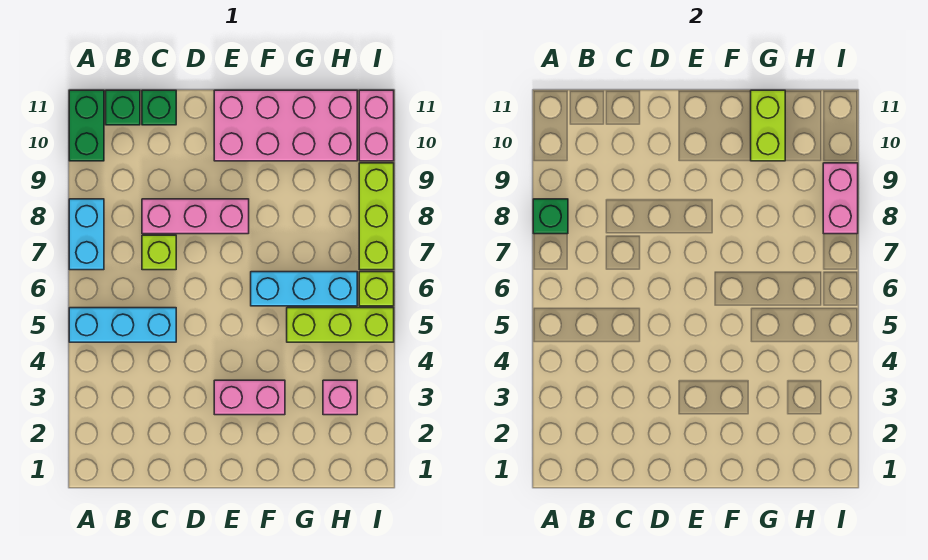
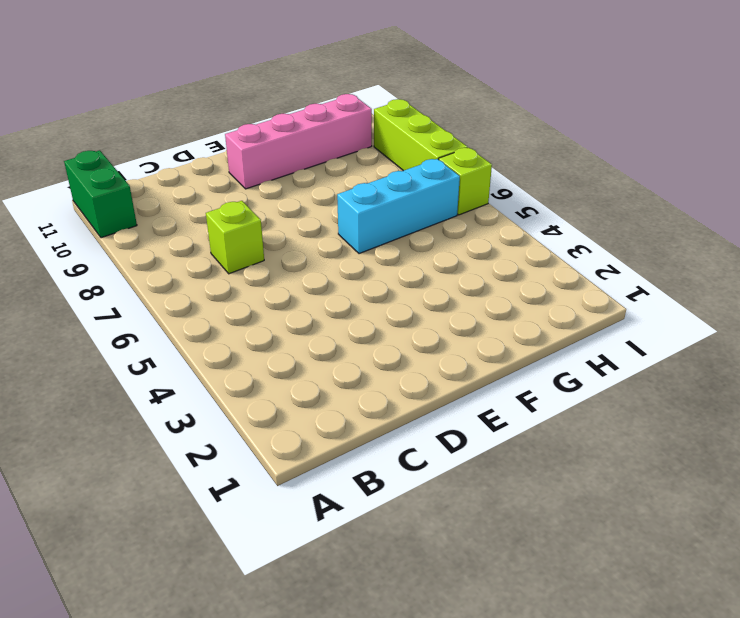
pink 1x4 brick [225,94,372,189] -> pink 2x4 brick [214,90,357,161]
none -> cyan 1x3 brick [69,308,176,342]
none -> cyan 1x2 brick [69,199,104,270]
none -> green 1x1 brick [106,90,140,125]

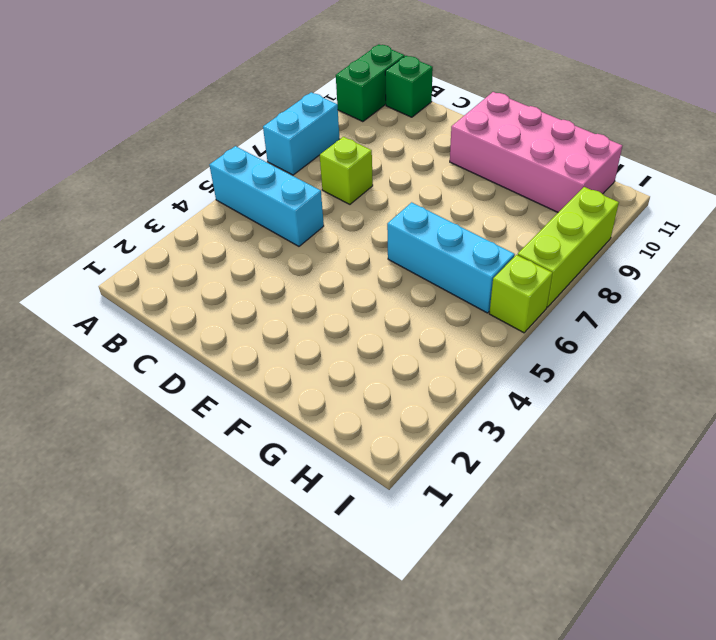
none -> pink 1x3 brick [142,199,249,234]
none -> green 1x1 brick [142,90,176,125]
none -> pink 1x2 brick [214,380,285,415]

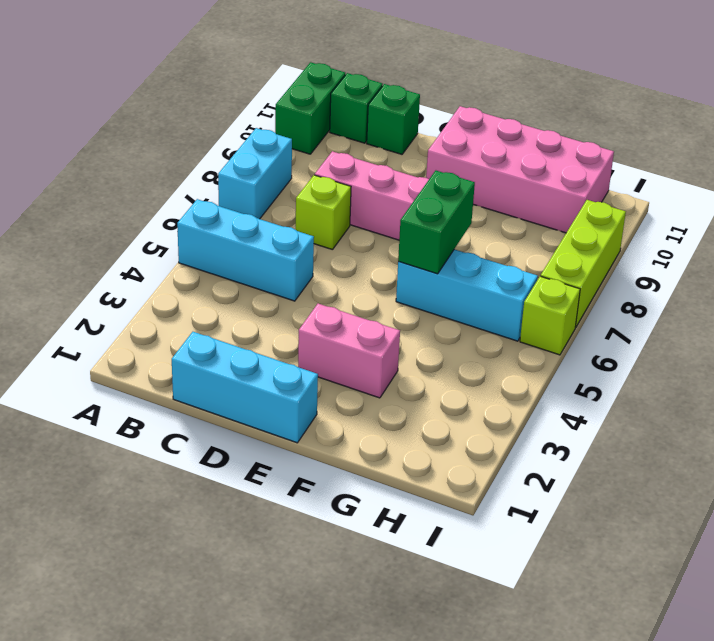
cyan 1x3 brick [172,332,318,443] -> none
green 1x2 brick [398,171,475,274] -> none
none -> lime 1x3 brick [287,308,394,342]
none -> pink 1x1 brick [323,380,357,415]
none -> pink 1x2 brick [359,90,394,161]

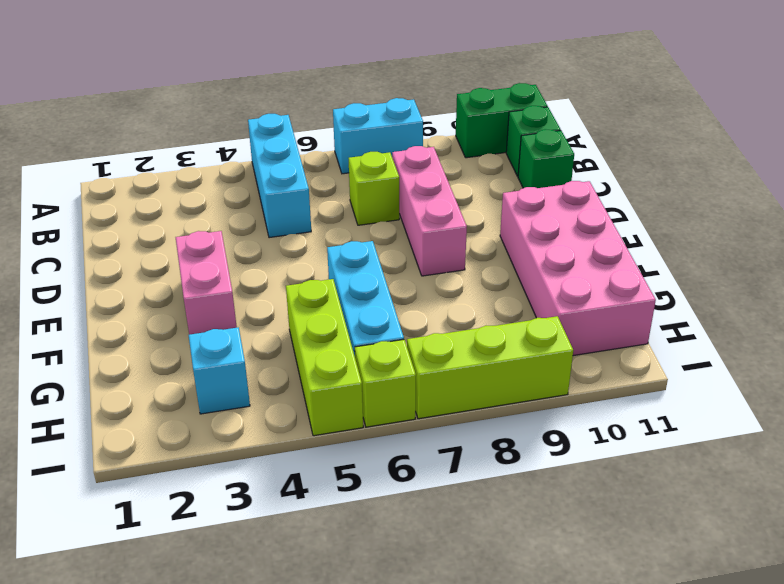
cyan 1x1 brick [189,327,250,414] -> pink 1x1 brick [323,380,357,415]
none -> pink 1x2 brick [359,90,394,161]
none -> green 1x1 brick [533,199,568,234]
none -> lime 1x2 brick [751,90,785,161]

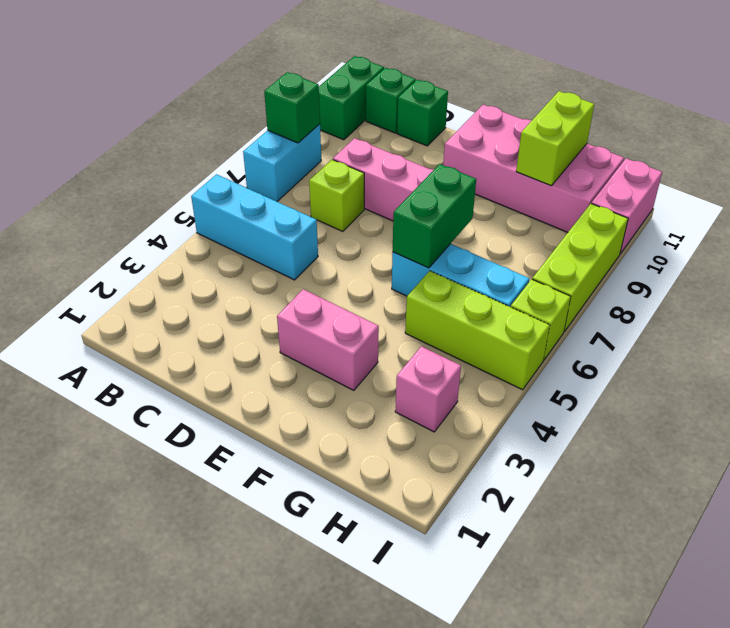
green 1x2 brick [393,164,476,268] -> none
none -> pink 1x2 brick [823,163,858,234]

